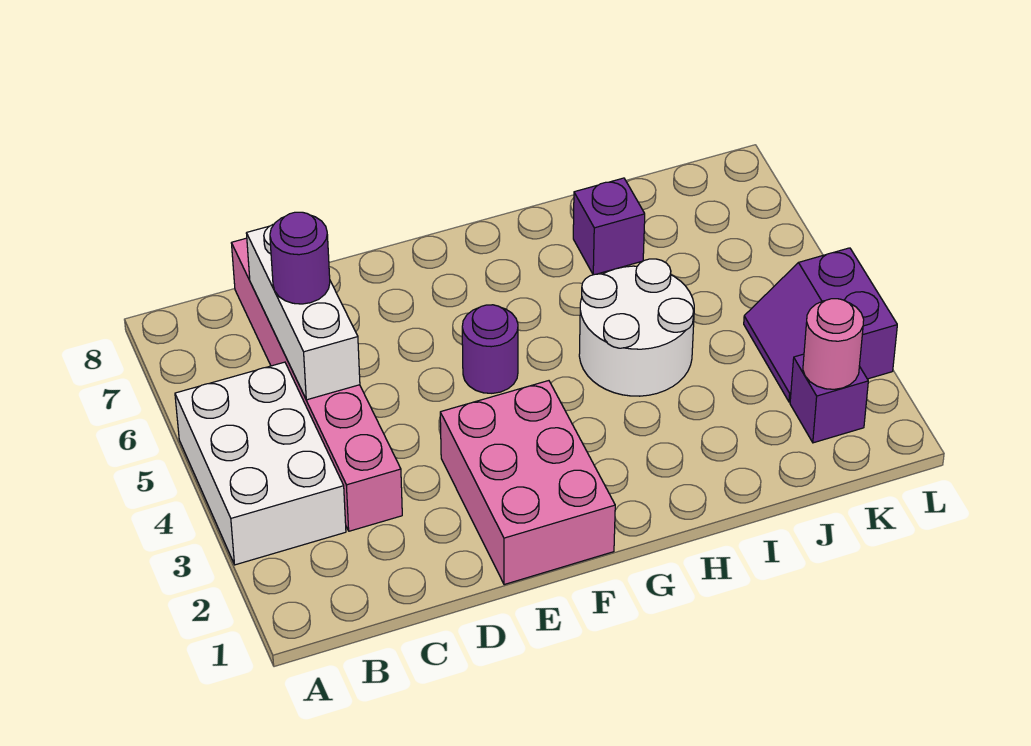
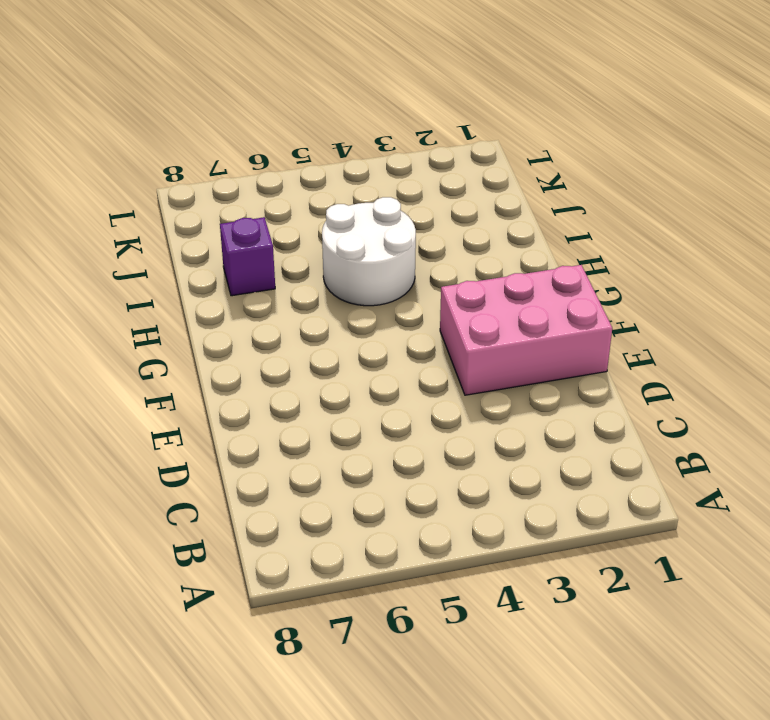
none -> white 2x3 brick [175,362,346,565]
none -> pink 1x6 brick [231,238,402,531]

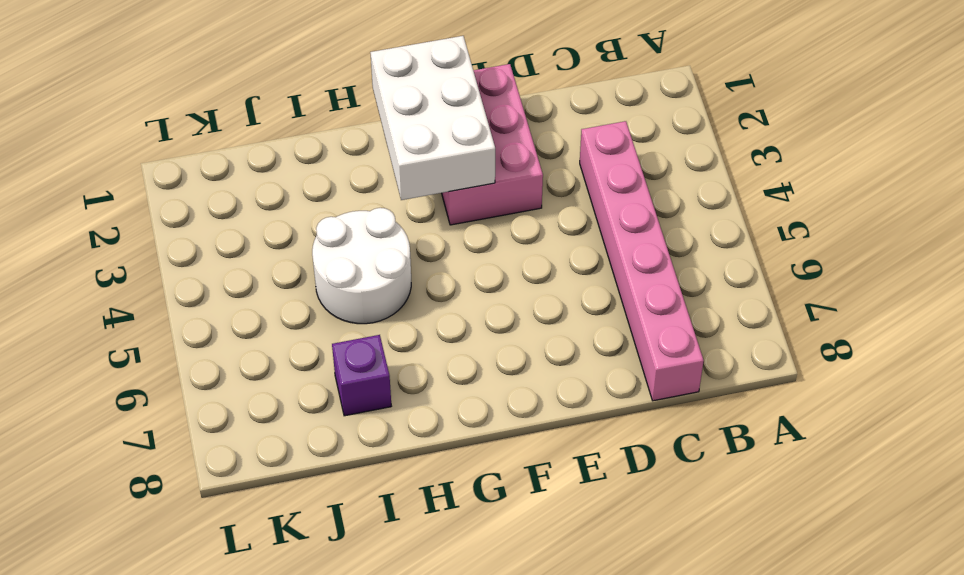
white 2x3 brick [370,36,495,200] -> white 2x3 brick moved to [175,362,346,565]
none -> purple 1x1 round brick [462,305,518,393]
none -> purple 1x1 brick [790,354,868,443]

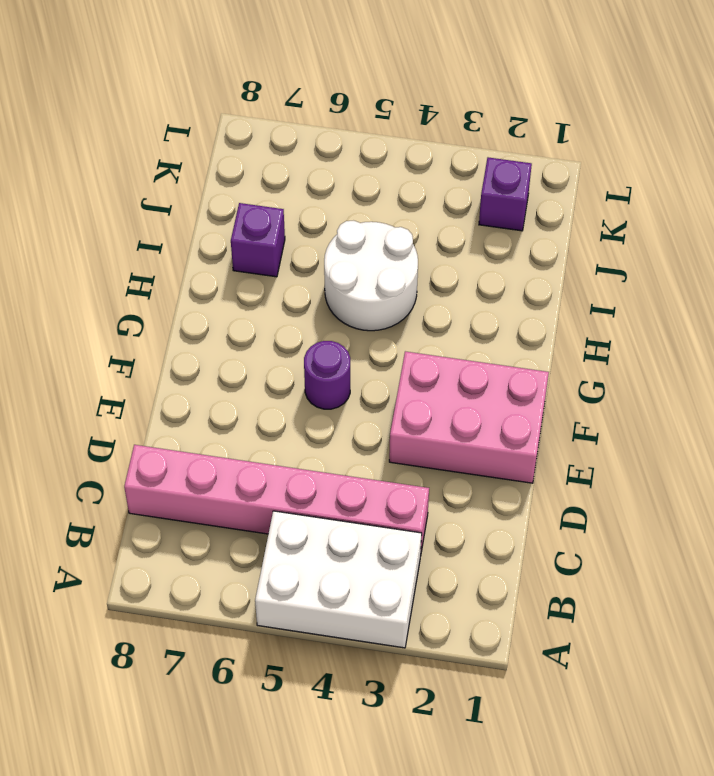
none -> purple 2x2 slope [744,248,897,402]
none -> white 1x3 brick [246,224,360,400]

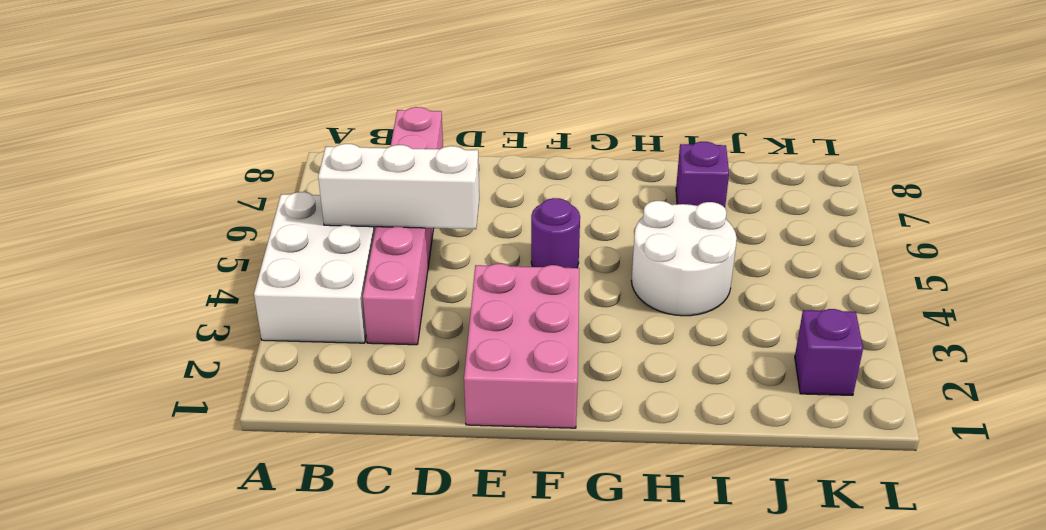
white 1x3 brick [318,144,479,229] -> white 1x3 brick turned to [246,224,360,400]
none -> purple 2x2 slope [744,248,897,402]
none -> pink 1x1 round brick [803,299,864,389]

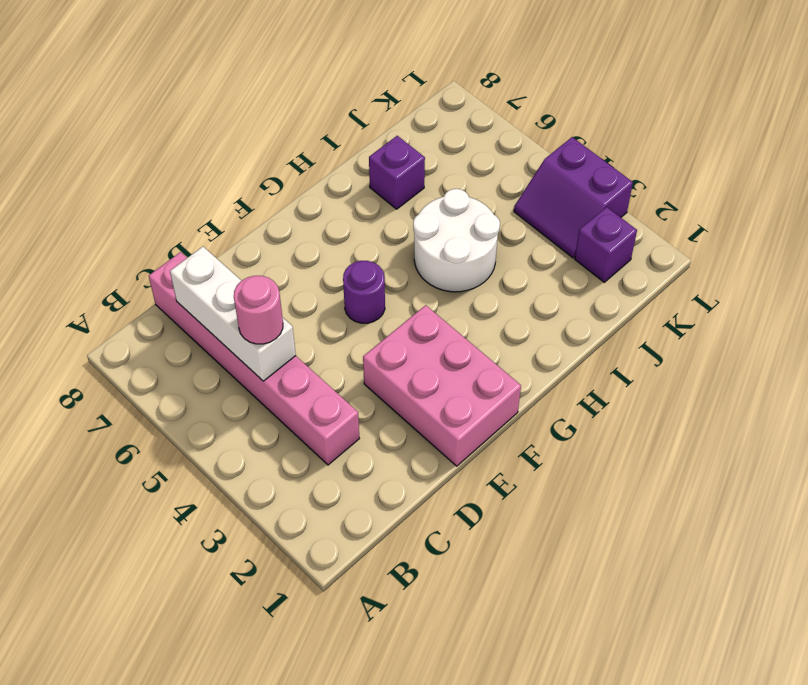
pink 1x1 round brick [234,276,283,344] -> pink 1x1 round brick moved to [803,299,864,389]
none -> white 2x3 brick [175,362,346,565]
none -> purple 1x1 round brick [270,212,330,304]

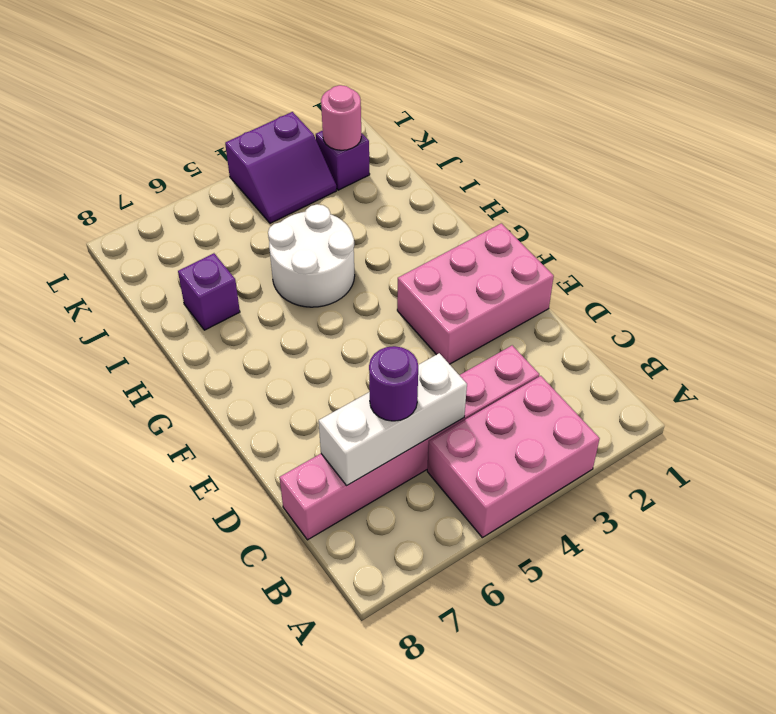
pink 2x3 brick [427,376,600,538] -> white 2x3 brick [175,362,346,565]
none -> purple 1x1 round brick [462,305,518,393]

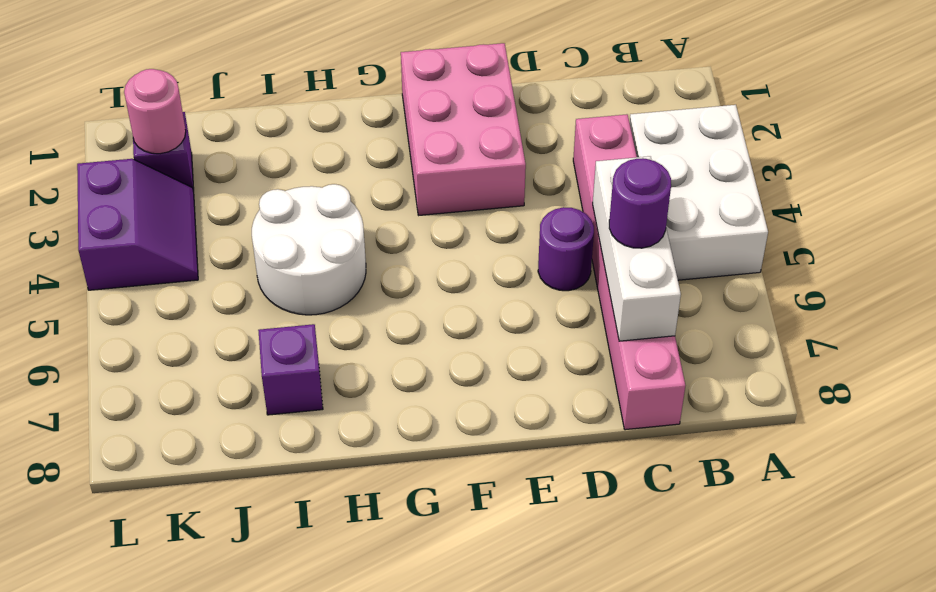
purple 1x1 round brick [538,207,594,291] -> purple 1x1 round brick moved to [462,305,518,393]

